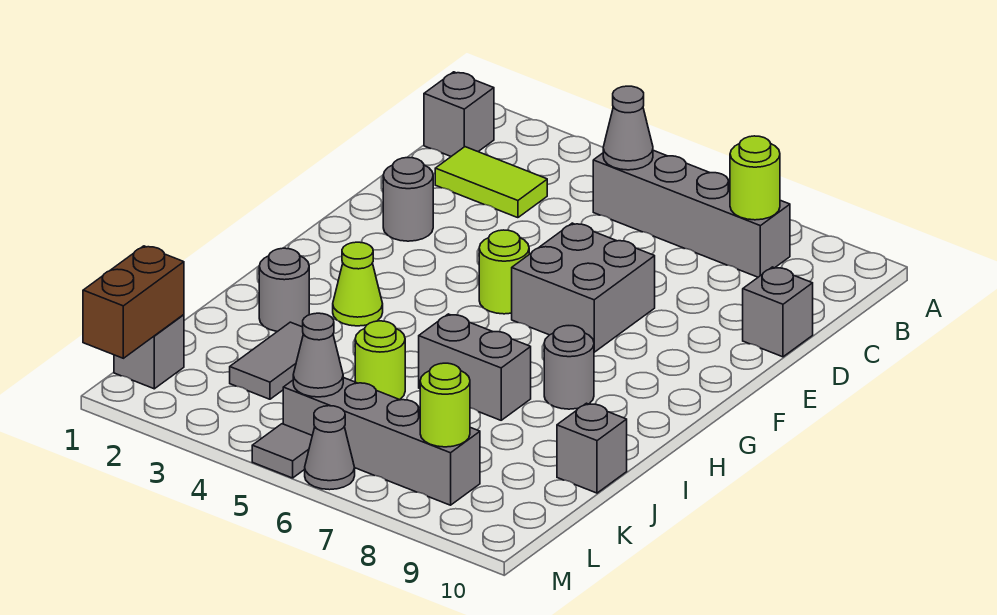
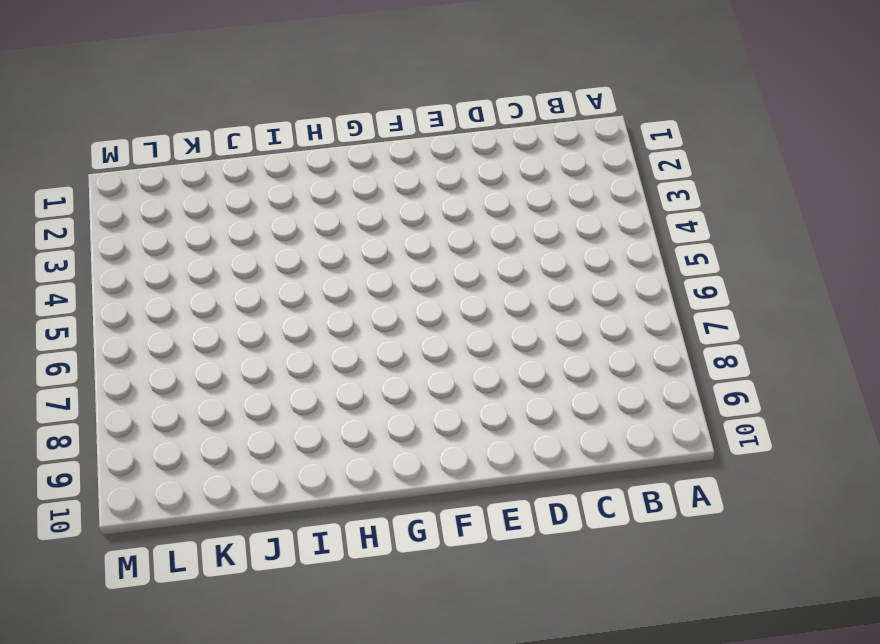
none -> grey 1x1 brick [424,72,494,156]
none -> grey 1x4 brick [593,150,790,277]
none -> lime 1x2 tile [435,147,547,218]

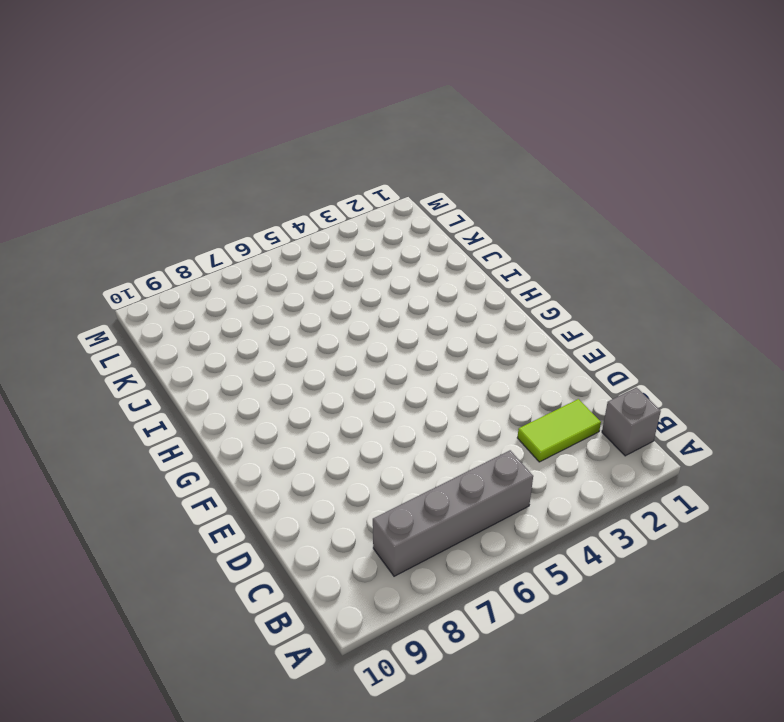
none -> grey 1x1 brick [743,267,813,357]
none -> grey 1x1 round brick [383,158,433,241]
none -> grey 2x2 brick [512,223,655,352]

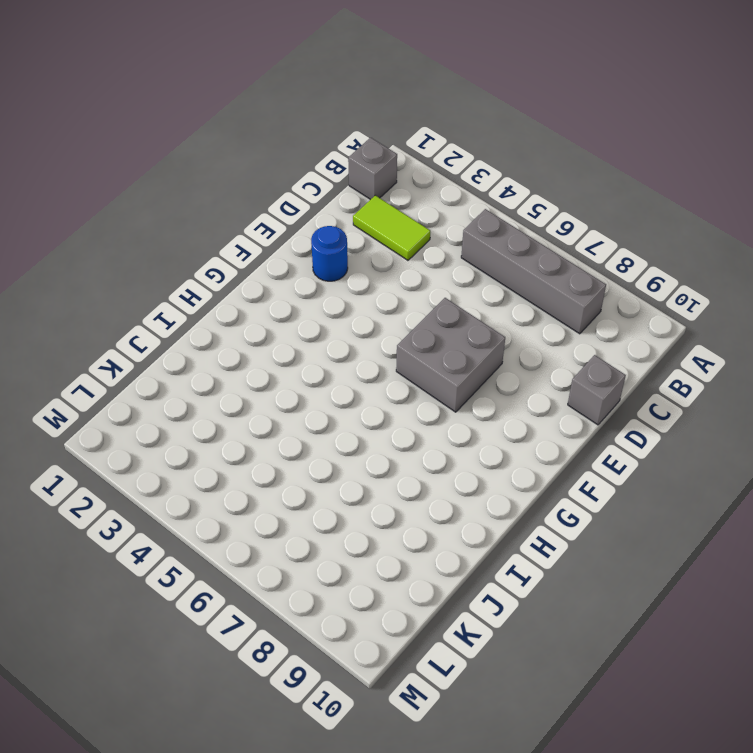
blue 1x1 round brick [311,226,348,281] -> grey 1x1 round brick [383,158,433,241]
none -> lime 1x1 round brick [479,230,529,314]
none -> lime 1x1 cone [333,242,383,326]
none -> grey 1x1 round brick [544,326,594,409]

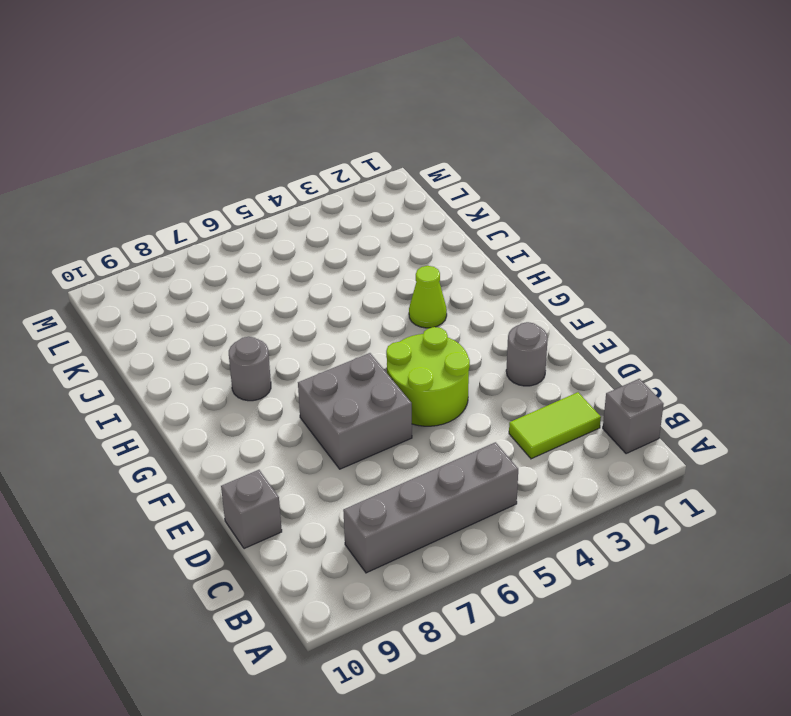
lime 2x2 round brick [386,327,470,426] -> lime 1x1 round brick [479,230,529,314]
none -> grey 1x1 round brick [259,248,309,332]
none -> grey 1x2 brick [419,314,531,420]
none -> grey 1x2 tile [230,322,303,399]

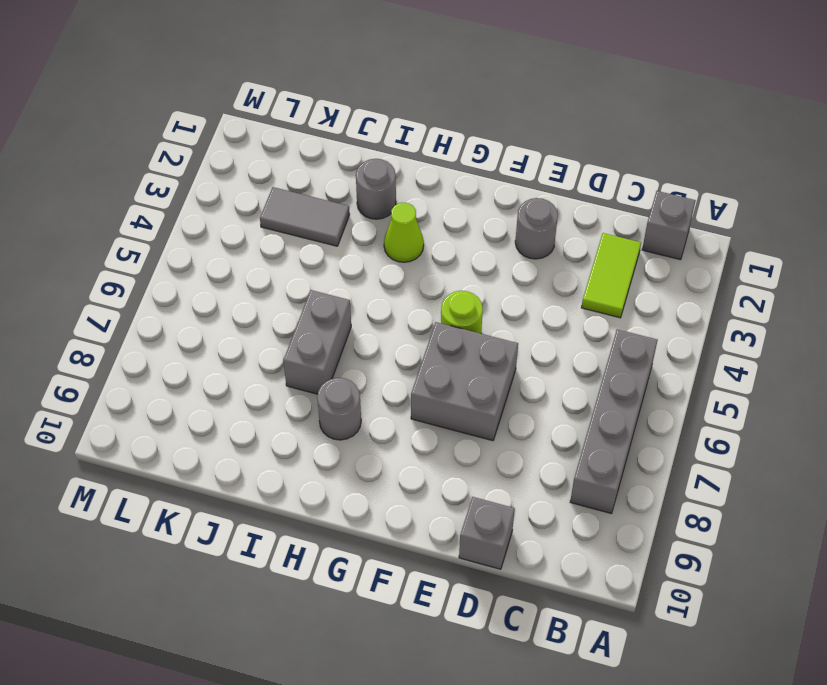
none -> lime 1x1 round brick [355,321,405,400]
none -> grey 1x1 brick [557,403,627,493]
none -> grey 1x1 brick [114,315,184,389]

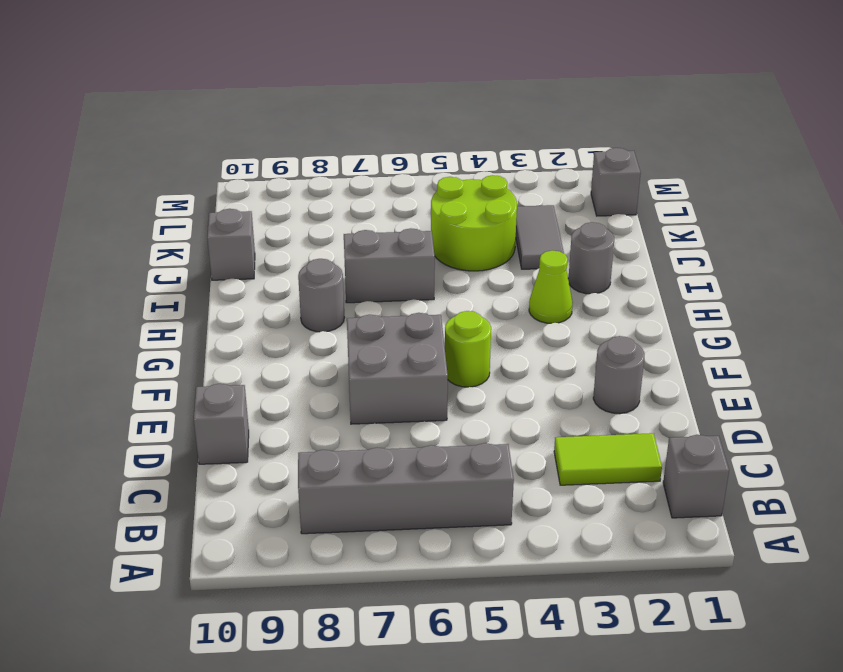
lime 2x2 round brick [431,175,517,271] -> lime 1x1 round brick [355,321,405,400]
none -> grey 1x4 brick [283,378,480,505]
none -> grey 1x1 tile [252,424,312,478]
none -> grey 1x1 cone [305,406,355,490]

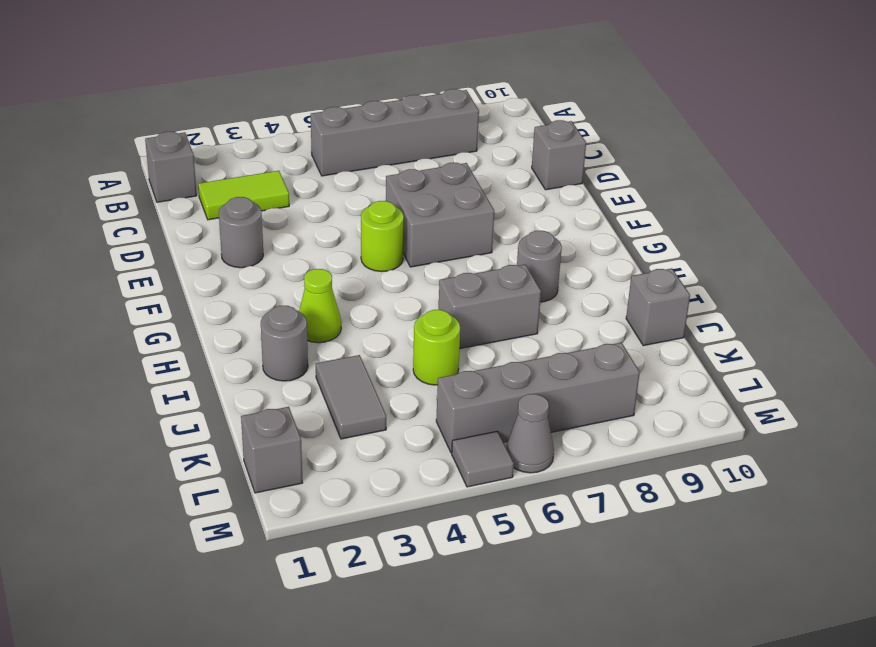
none -> grey 1x1 cone [603,86,653,170]
none -> lime 1x1 round brick [730,136,780,220]
none -> brown 1x2 brick [83,246,184,358]

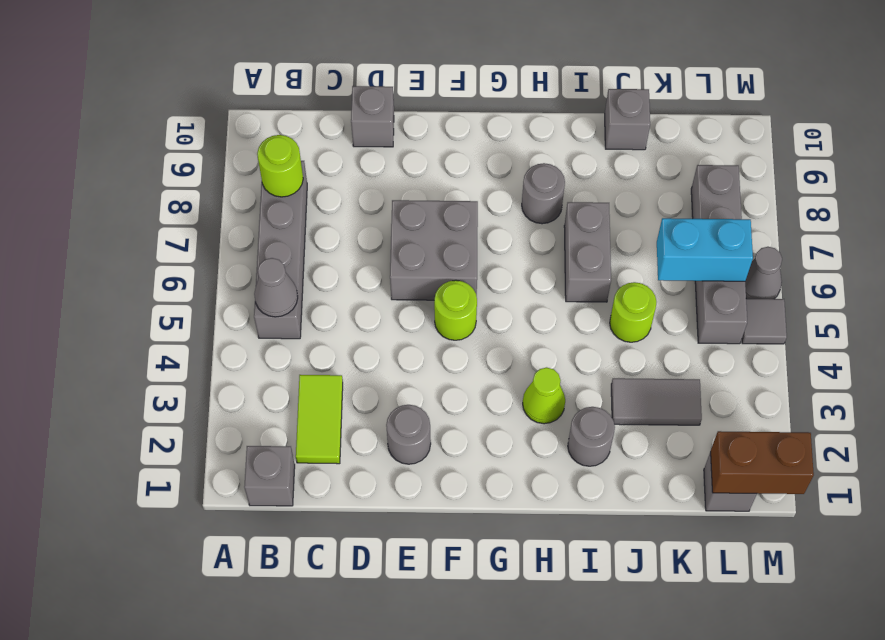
cyan 1x2 brick [657,218,753,281] -> none
none -> grey 1x1 cone [293,313,343,397]
none -> lime 1x1 round brick [420,363,470,447]

